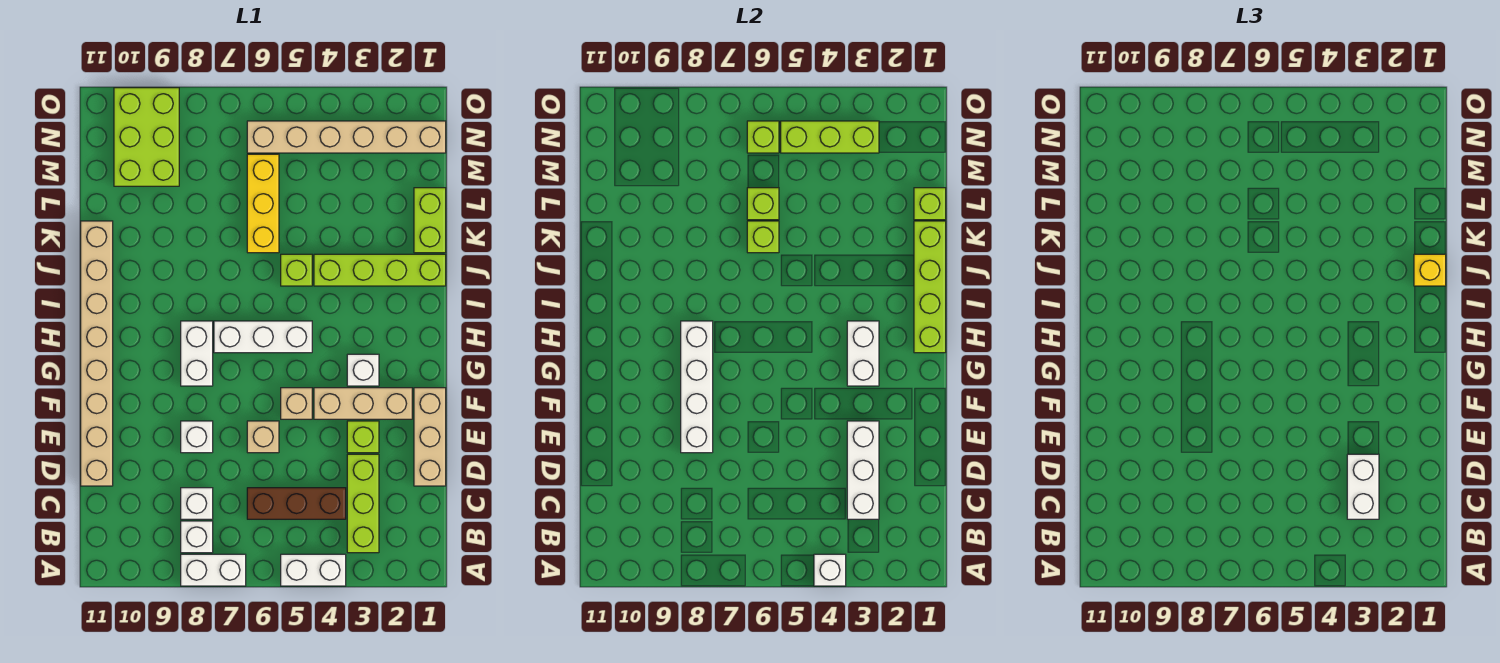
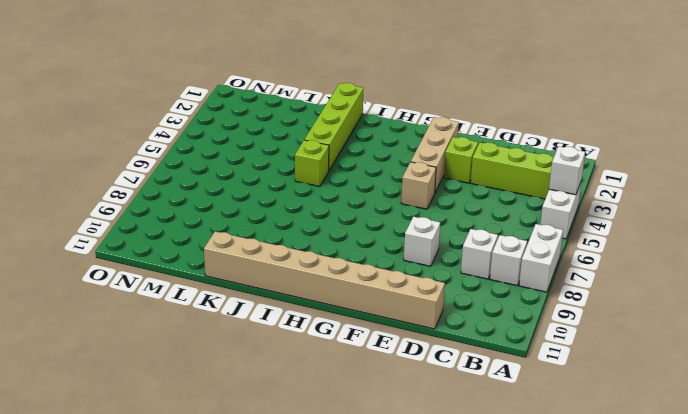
none -> brown 1x3 brick [247,488,346,519]
none -> tan 1x3 brick [414,388,446,486]
none -> tan 1x1 brick [247,421,279,453]
none -> white 1x1 brick [347,354,379,386]

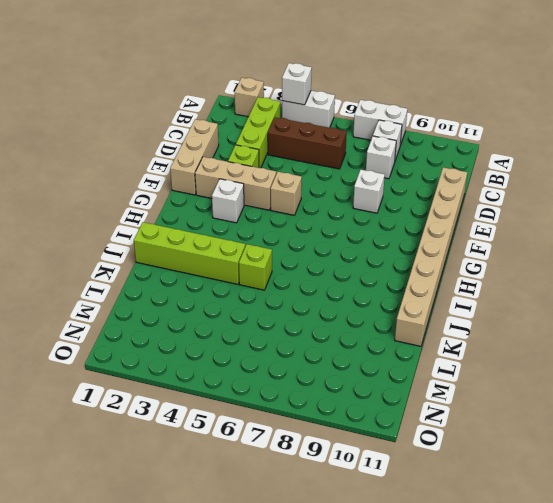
tan 1x1 brick [234,78,264,117] -> tan 1x1 brick moved to [247,421,279,453]
none -> white 1x2 brick [181,321,213,386]
none -> white 1x3 brick [214,321,312,353]
none -> lime 1x2 brick [414,188,446,253]
none -> yellow 1x3 brick [247,154,279,253]

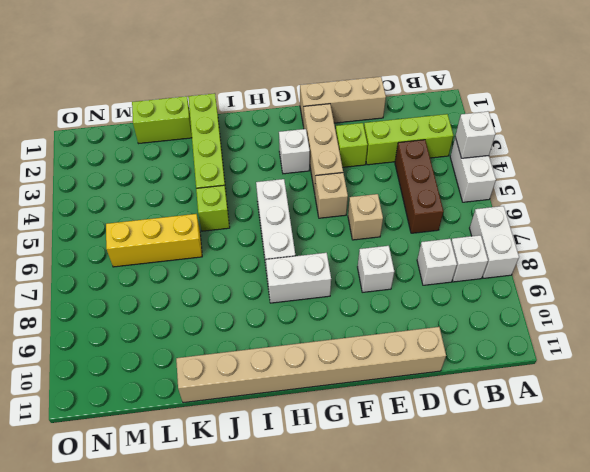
none -> lime 2x3 brick [114,88,179,186]
none -> tan 1x6 brick [247,121,446,153]
none -> white 1x3 brick [847,421,879,519]
none -> white 1x4 brick [681,321,713,453]

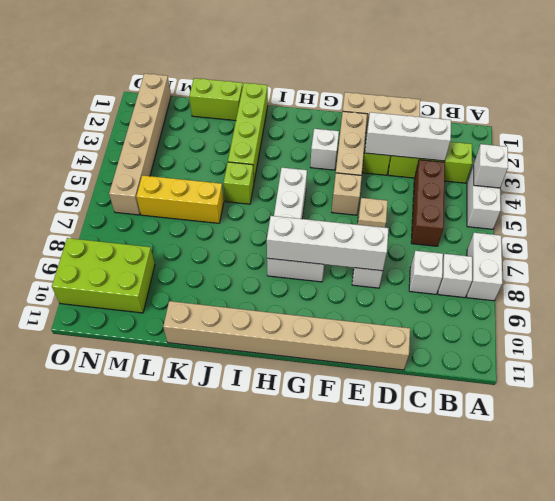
none -> white 1x2 brick [847,321,879,386]
none -> lime 1x4 brick [914,221,946,353]
none -> lime 1x1 brick [747,221,779,253]
none -> lime 1x1 brick [914,188,946,220]

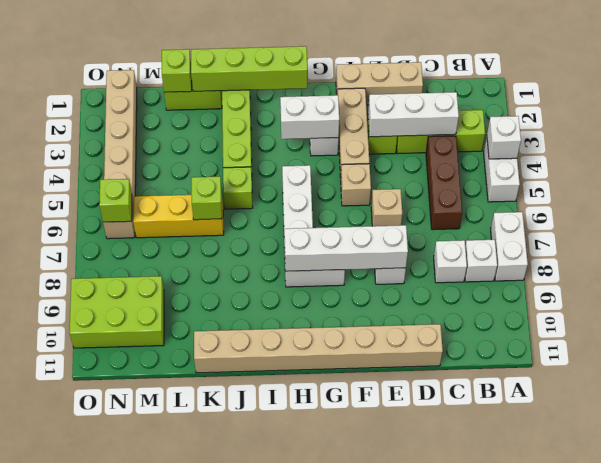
none -> lime 1x1 brick [747,188,779,220]
none -> lime 1x3 brick [781,121,879,153]
none -> white 1x2 brick [1347,454,1379,519]
none -> yellow 1x1 brick [1414,254,1446,286]

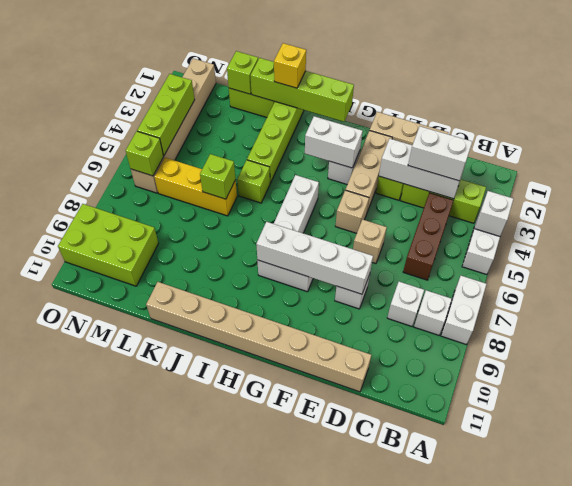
none -> lime 1x1 brick [747,188,779,220]

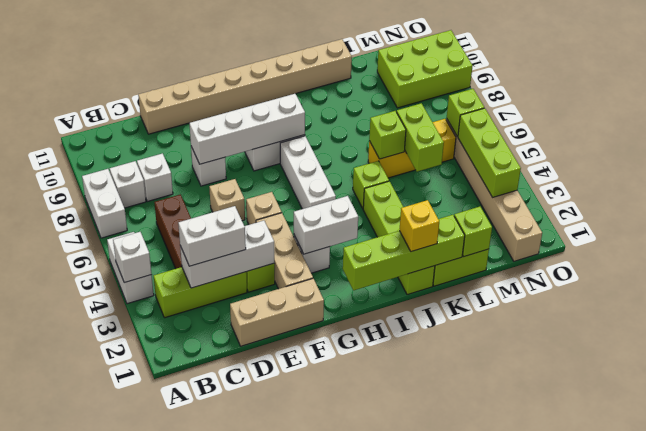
lime 1x2 brick [397,103,444,172] -> lime 1x1 brick [747,188,779,220]

